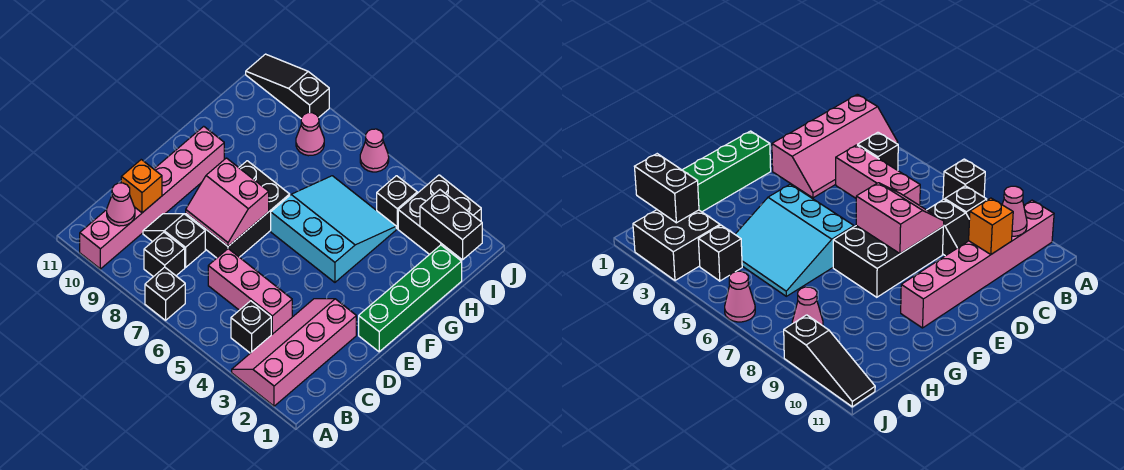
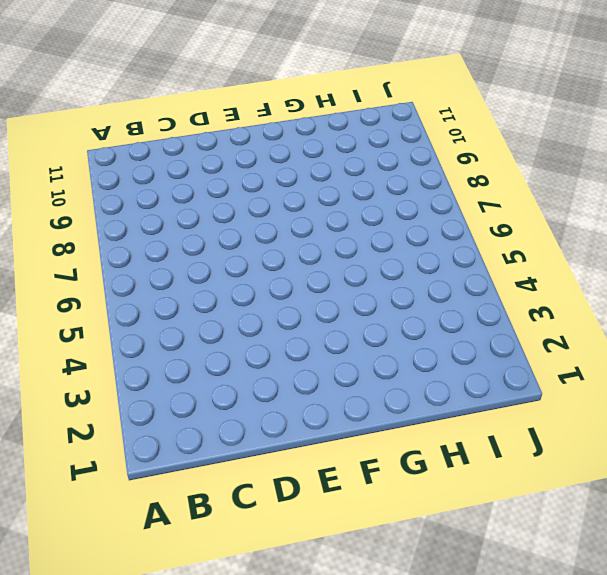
none -> pink 2x4 slope [232,299,356,406]
none -> black 1x1 brick [145,267,185,320]
none -> pink 1x6 brick [80,126,224,269]

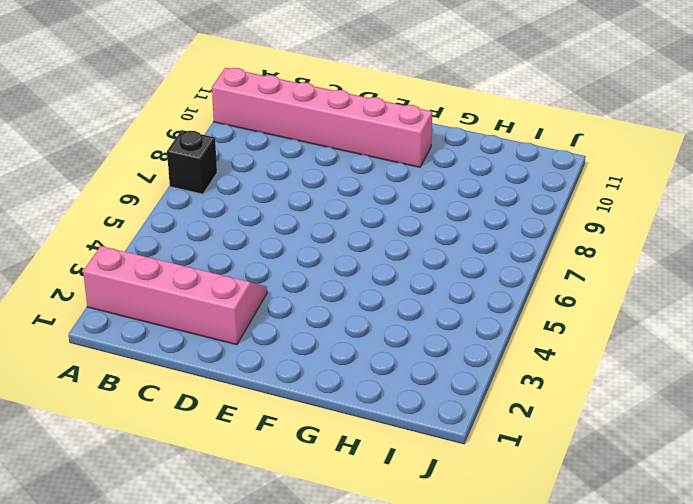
none -> black 1x1 brick [231,301,271,353]
none -> black 1x1 brick [144,232,185,277]
none -> pink 1x3 brick [208,249,292,335]

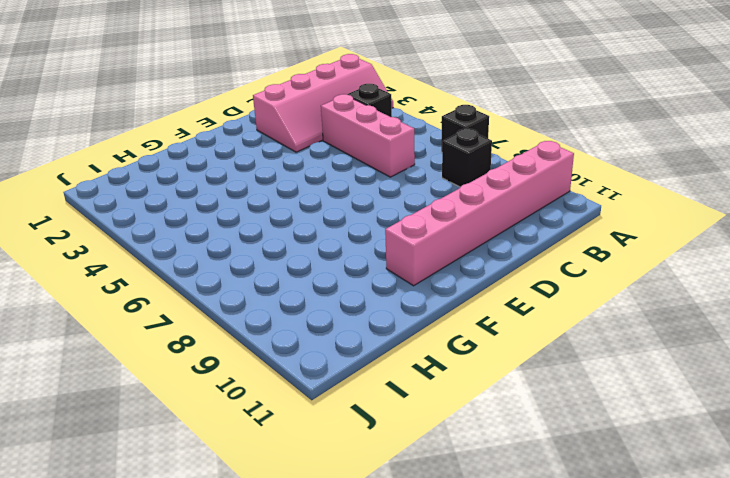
none -> black 1x2 slope [143,213,205,267]
none -> black 2x3 brick [186,161,290,258]
none -> green 1x4 brick [359,245,462,352]

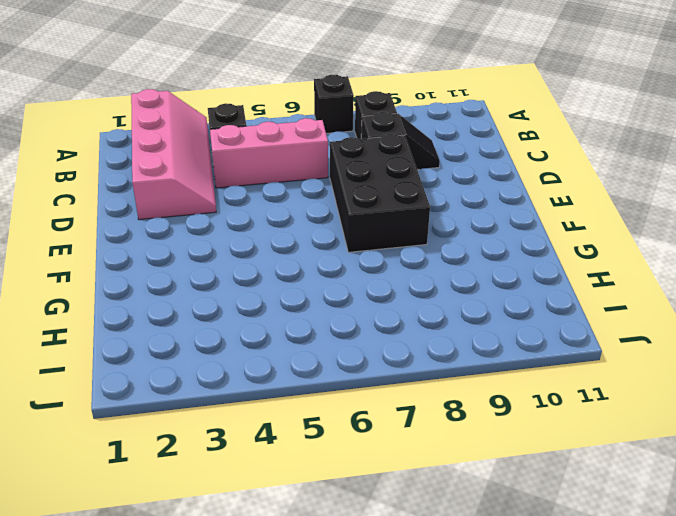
none -> pink 1x6 brick [80,126,224,269]
none -> green 1x4 brick [359,245,462,352]
none -> cyan 3x3 slope [271,176,396,282]

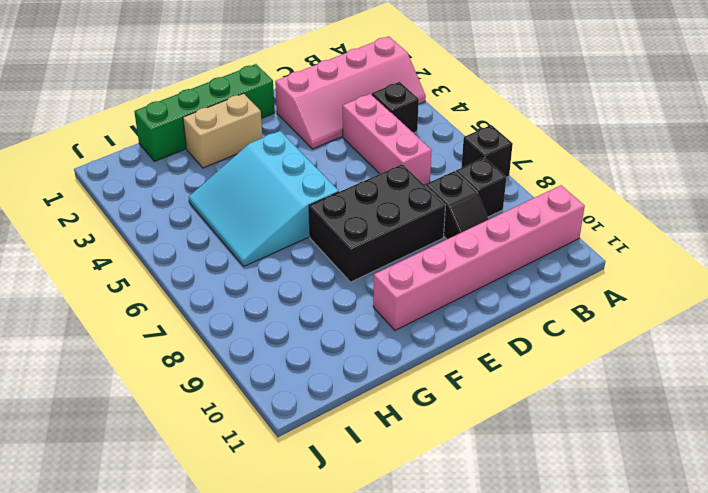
tan 1x2 brick [183,93,262,168] -> none
none -> black 2x2 brick [398,175,481,255]
none -> black 1x1 brick [377,176,417,229]
none -> pink 1x1 cone [296,113,324,156]

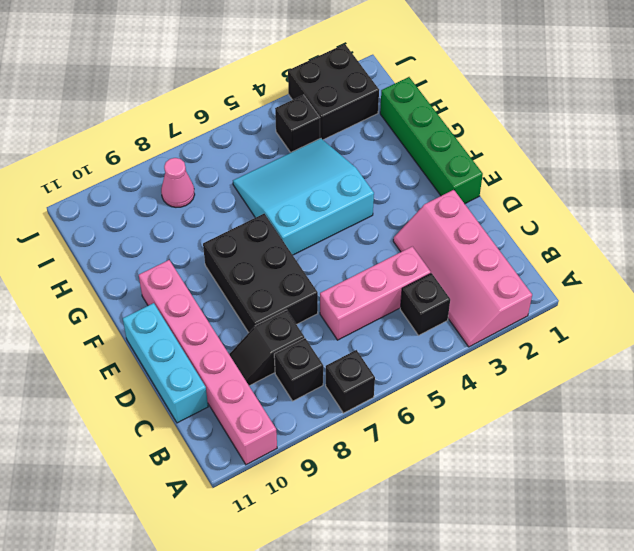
cyan 1x3 brick [123,303,208,423] -> none
none -> pink 1x1 cone [360,129,389,172]
none -> black 1x3 slope [246,54,329,118]
none -> pink 1x1 cone [107,183,135,226]

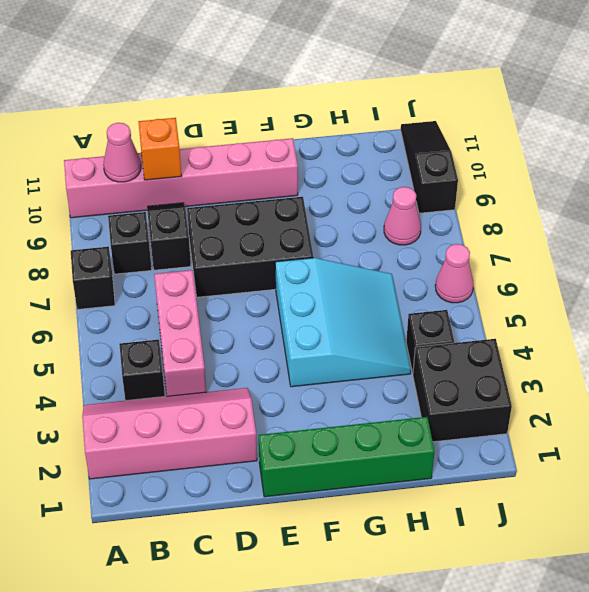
none -> pink 2x2 slope [186,158,269,246]
none -> black 1x2 brick [420,190,482,260]

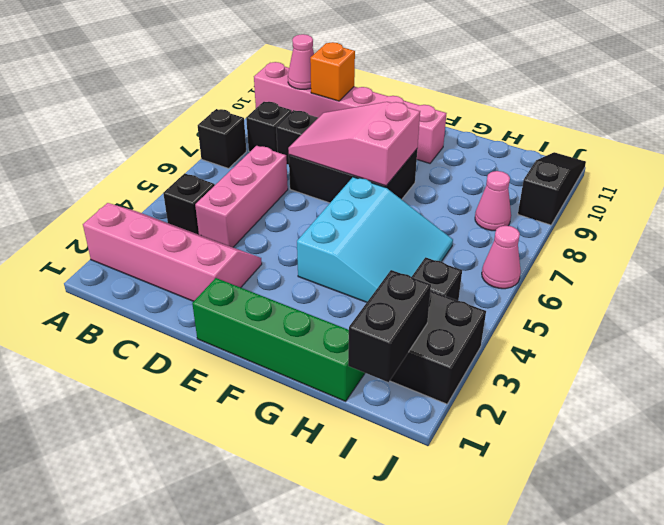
pink 2x3 slope [288,102,420,186] -> pink 2x2 slope [186,158,269,246]

